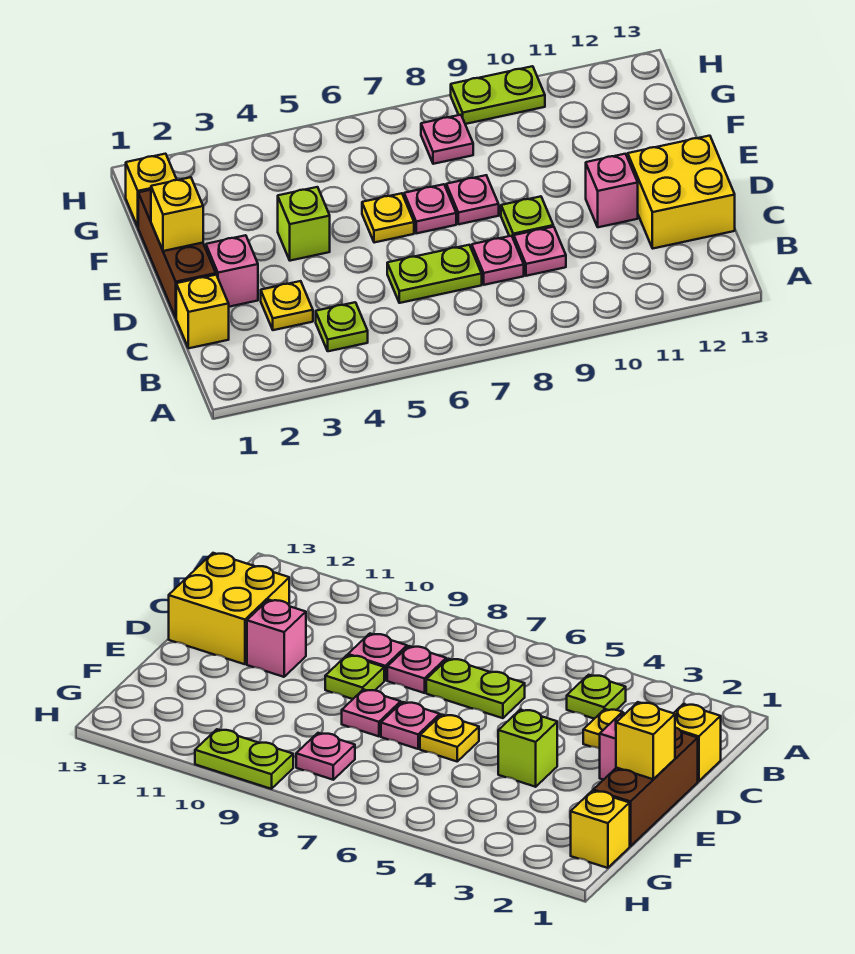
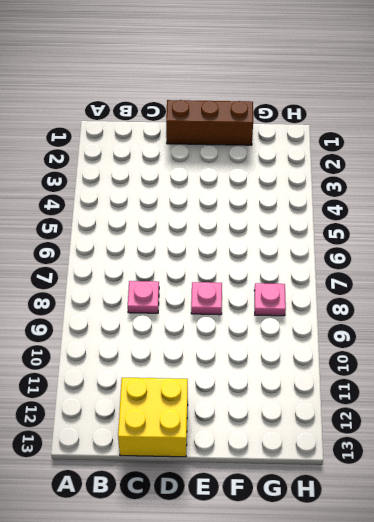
none -> lime 1x1 plate [316,302,368,351]
none -> yellow 1x1 brick [176,275,229,348]
none -> yellow 1x1 plate [261,281,313,330]

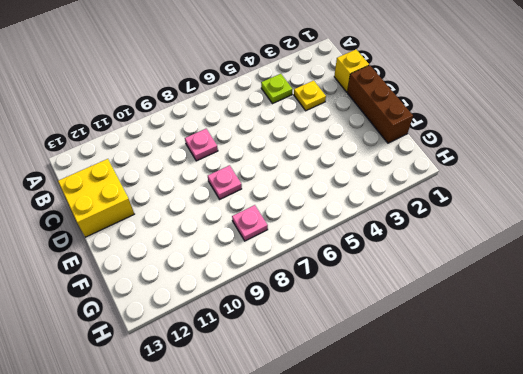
none -> lime 1x2 plate [387,245,482,303]
none -> pink 1x1 plate [514,227,566,276]
none -> pink 1x1 brick [206,235,258,307]

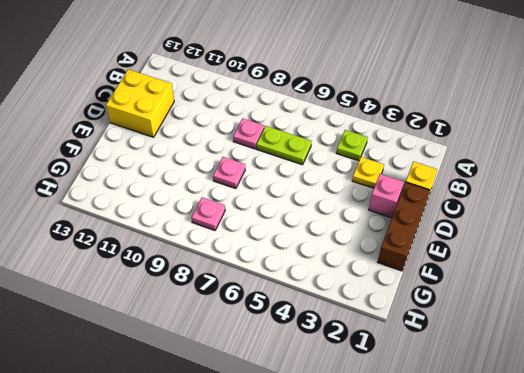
none -> pink 1x1 plate [514,227,566,276]
none -> lime 1x1 plate [501,196,553,239]
none -> pink 1x1 brick [586,154,638,227]

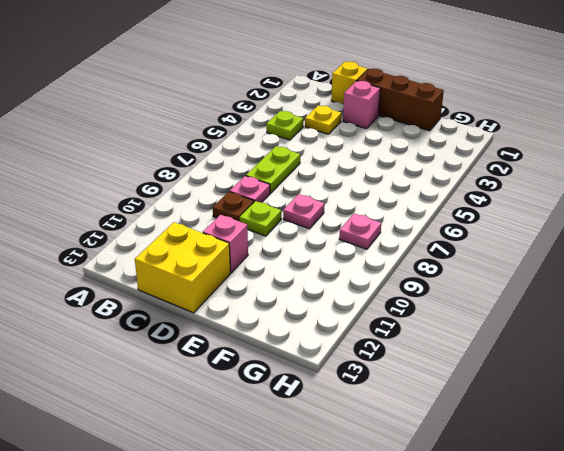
brown 1x1 plate [213,192,254,221] -> pink 1x1 plate [514,227,566,276]
none -> lime 1x1 brick [278,187,330,261]
none -> yellow 1x1 plate [362,193,414,243]
none -> pink 1x1 plate [404,184,456,233]

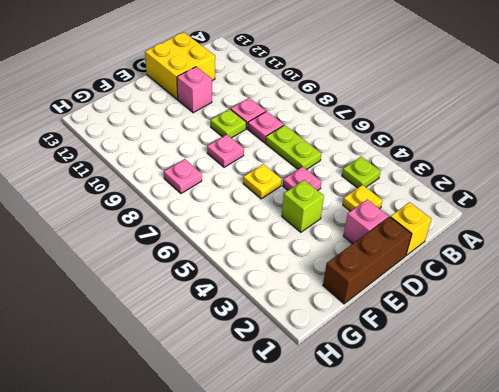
pink 1x1 plate [283,167,321,191] -> pink 1x1 plate moved to [404,184,456,233]
none -> yellow 1x1 brick [126,154,177,227]
none -> lime 1x2 plate [451,66,545,124]
none -> yellow 1x1 brick [151,177,203,251]

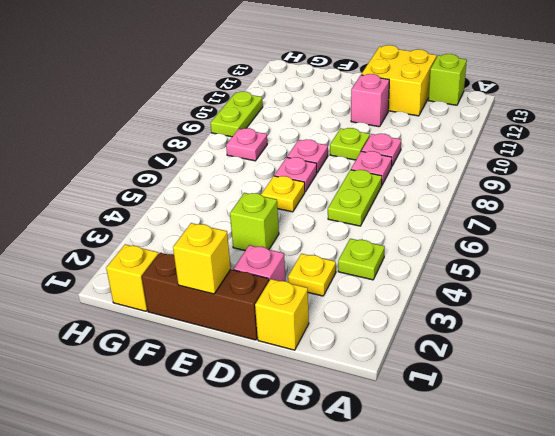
lime 1x1 brick [429,54,467,105] -> none

